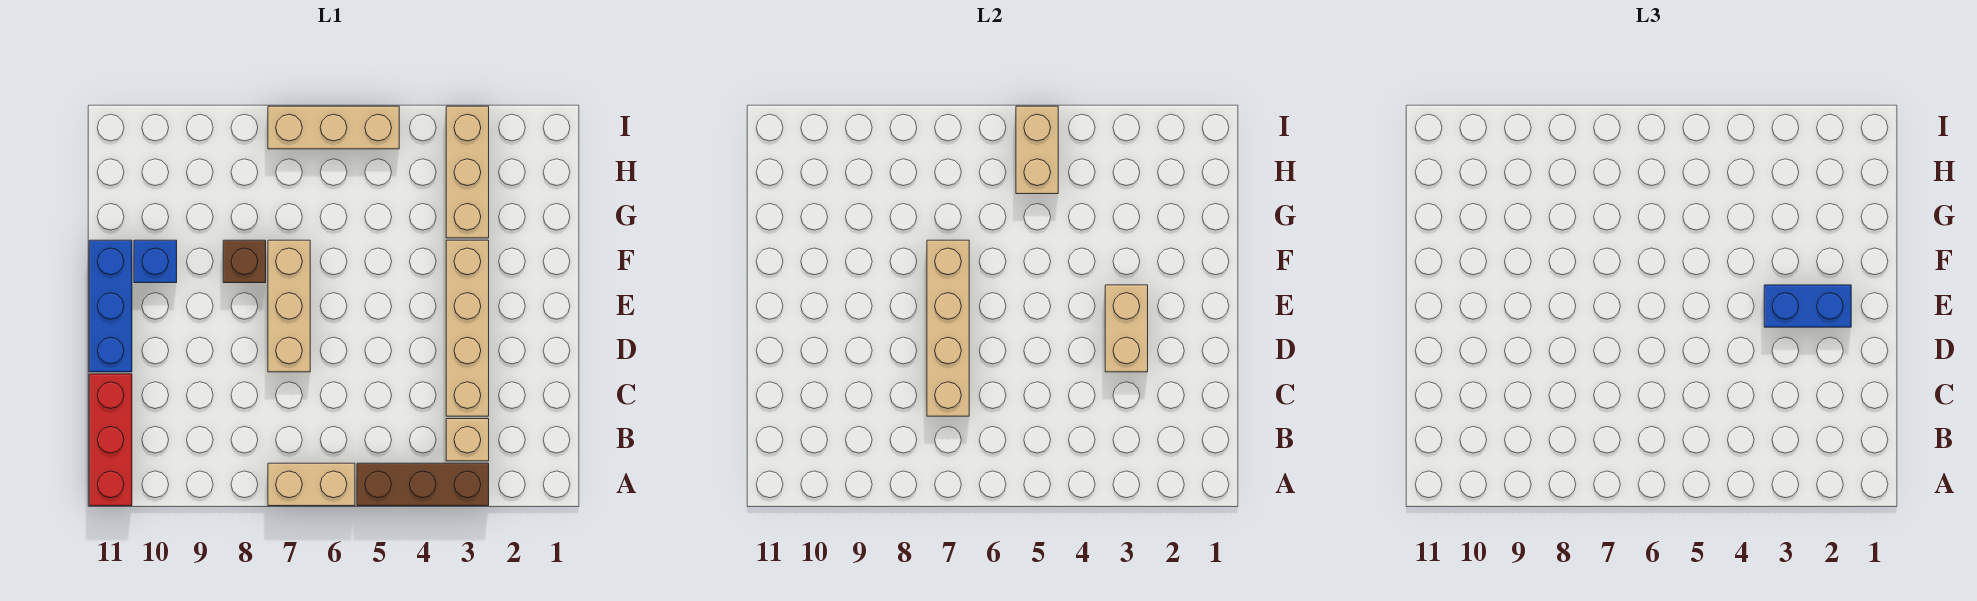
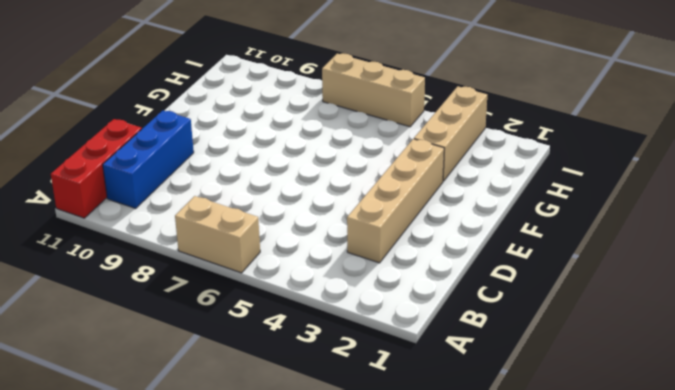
blue 1x3 brick [103,111,194,208] -> blue 1x3 brick moved to [89,240,132,372]
none -> brown 1x3 brick [357,463,489,506]
none -> tan 1x1 brick [446,419,489,461]
none -> tan 1x3 brick [268,240,310,372]

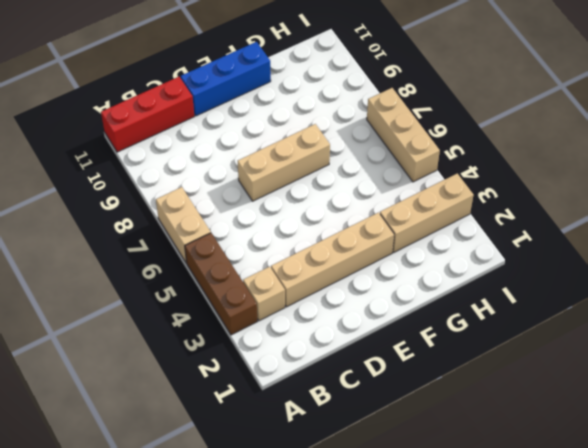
none -> brown 1x1 brick [223,240,266,283]
none -> blue 1x1 brick [134,240,177,283]
none -> tan 1x4 brick [927,240,969,416]

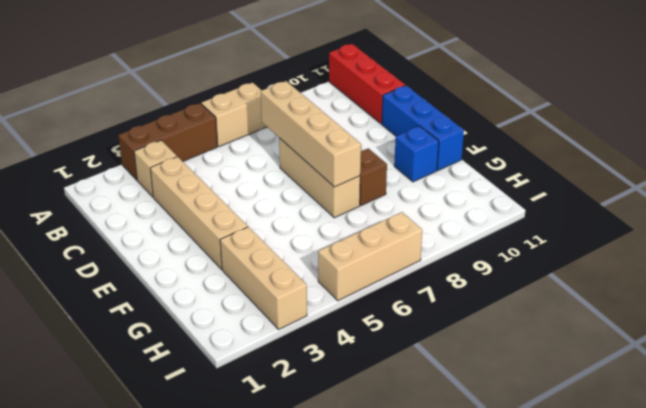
none -> tan 1x2 brick [1105,285,1148,372]
none -> tan 1x2 brick [1016,106,1058,194]
none -> blue 1x2 brick [1764,285,1851,327]

